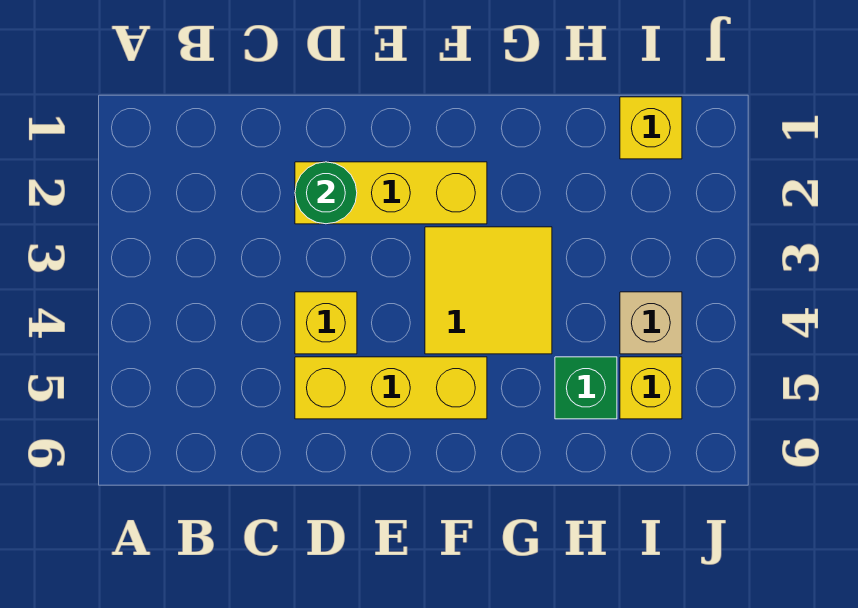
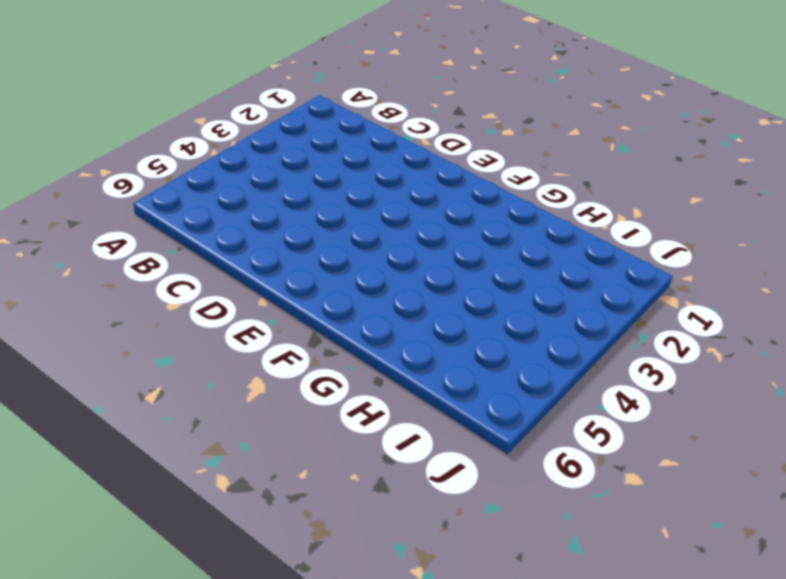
none -> yellow 1x3 brick [295,162,487,224]
none -> yellow 1x1 brick [295,292,357,354]

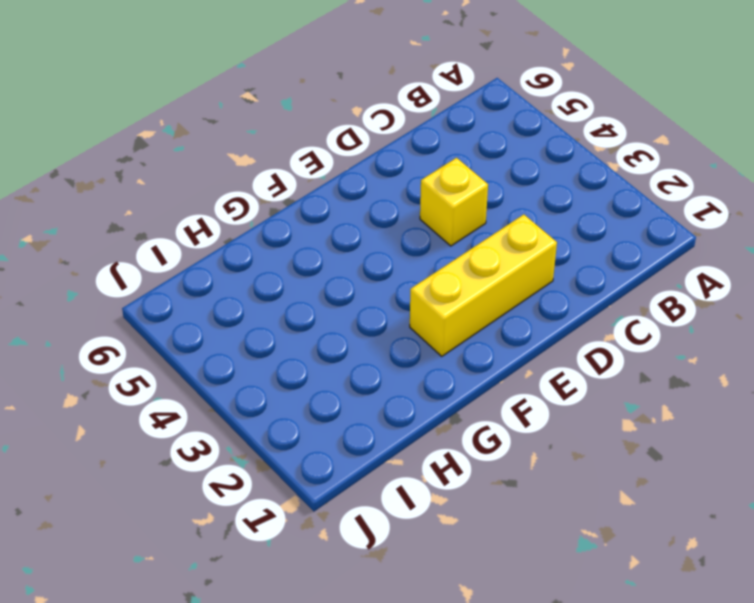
none -> yellow 1x3 brick [295,357,487,419]
none -> yellow 2x2 tile [425,227,552,354]

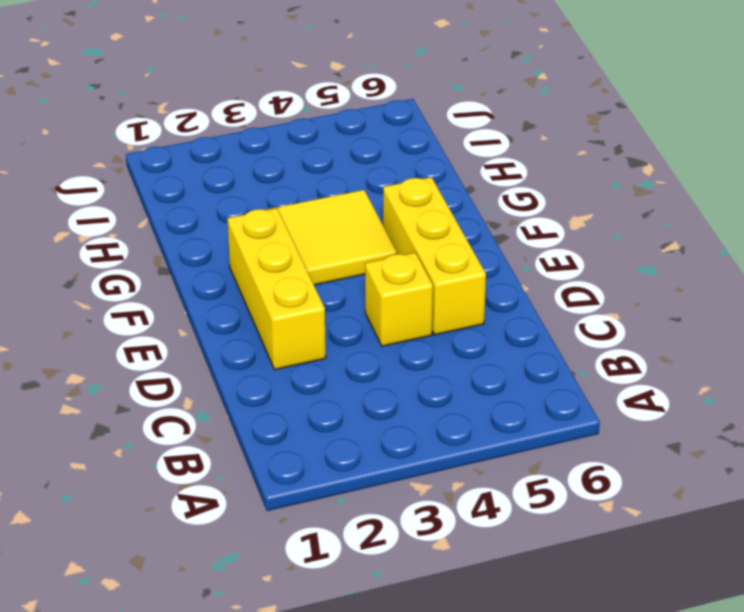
none -> green 1x1 brick [555,357,617,419]
none -> yellow 1x1 brick [620,97,682,159]

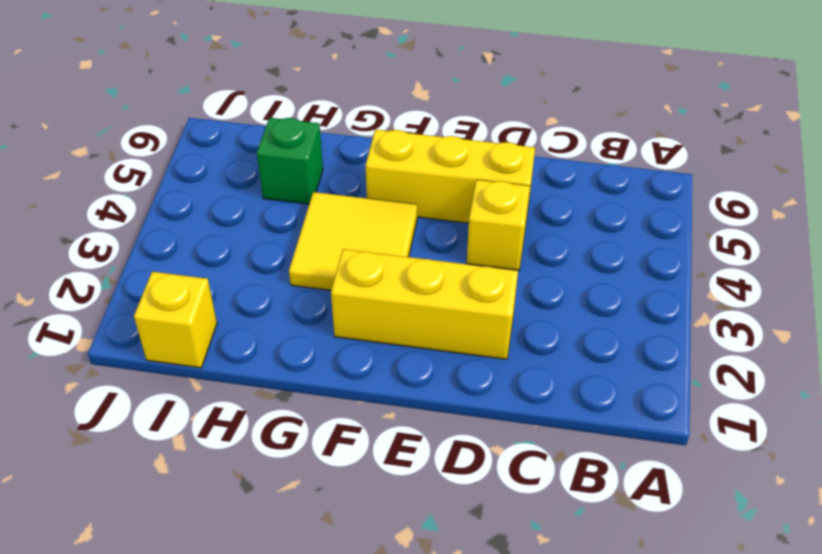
none -> tan 1x1 brick [620,292,682,354]
none -> yellow 1x1 brick [620,357,682,419]

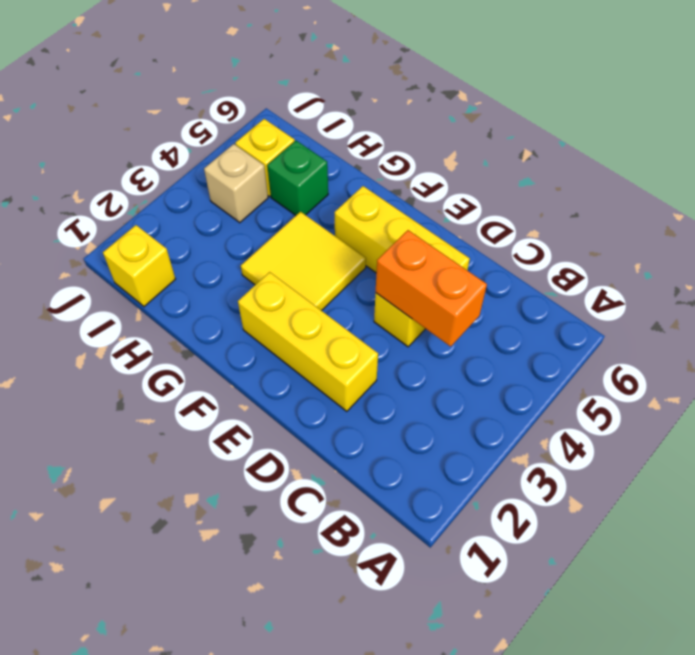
orange 1x2 brick [376,230,487,347] -> none
none -> green 1x1 round brick [295,162,357,224]

